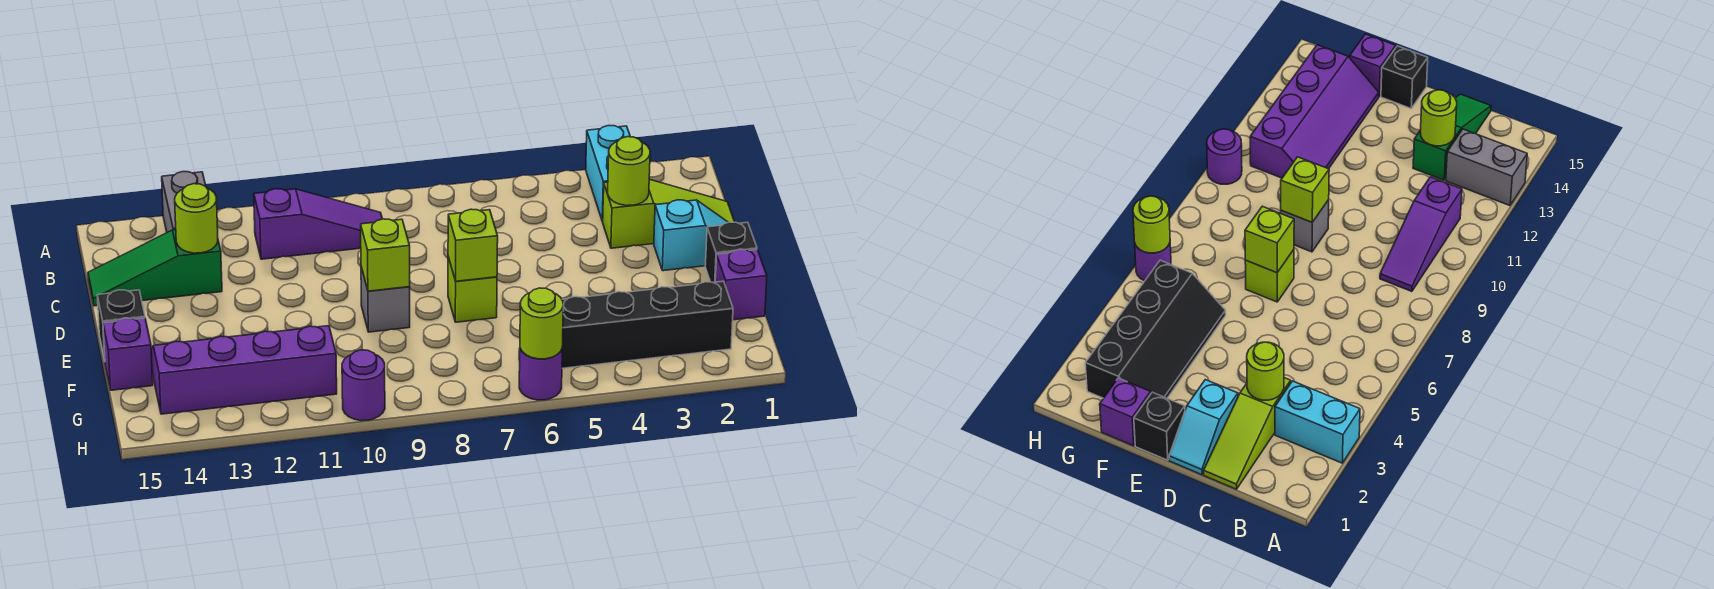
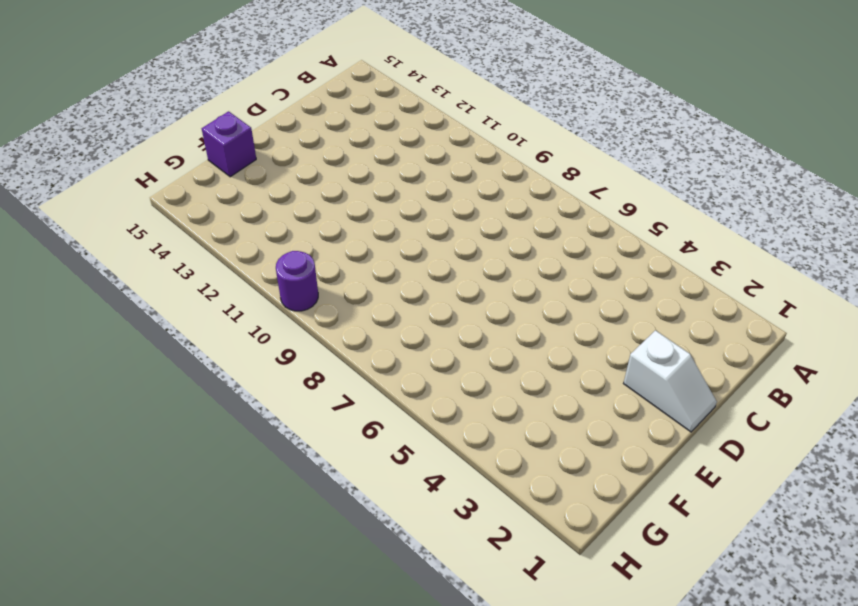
white 1x2 slope [624,330,717,432] -> cyan 1x2 slope [654,200,728,271]
none -> cyan 1x2 brick [586,126,630,221]
none -> grey 1x2 brick [162,172,206,232]
none -> purple 1x3 slope [254,189,382,259]

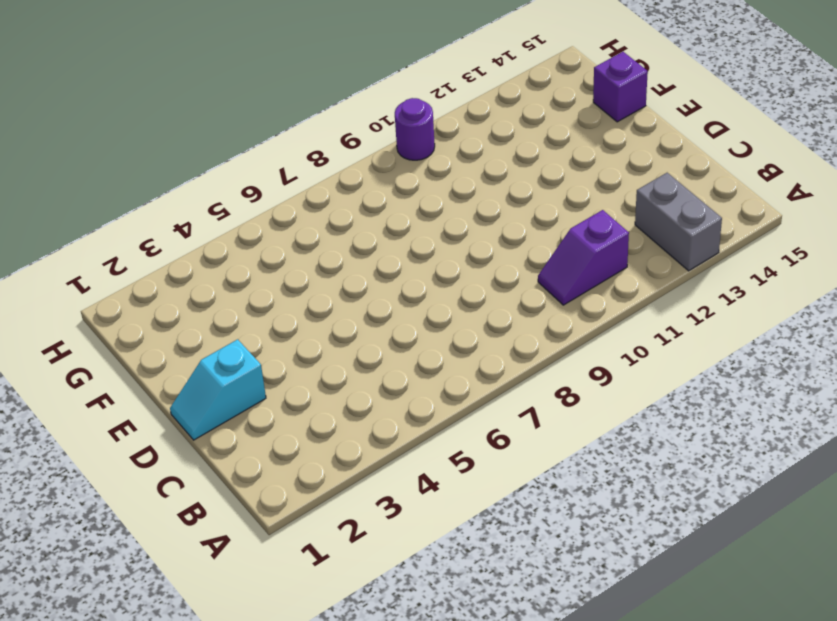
purple 1x2 slope [538,210,629,305] -> purple 1x3 slope [254,189,382,259]
none -> cyan 1x2 brick [586,126,630,221]
none -> lime 1x3 slope [602,179,734,248]
none -> green 1x3 slope [88,230,222,306]

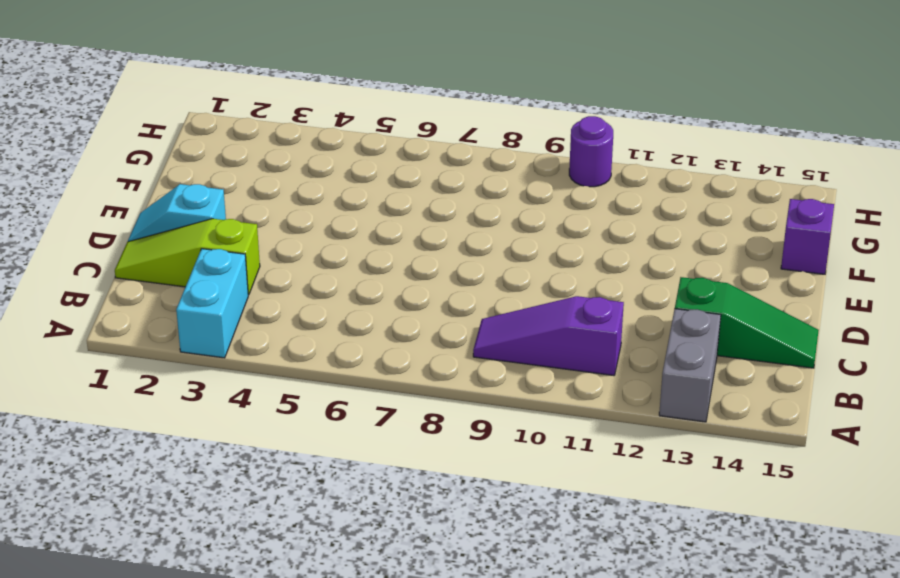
none -> black 1x1 brick [705,222,757,282]
none -> lime 1x1 brick [448,257,497,322]
none -> grey 1x1 brick [361,267,410,332]

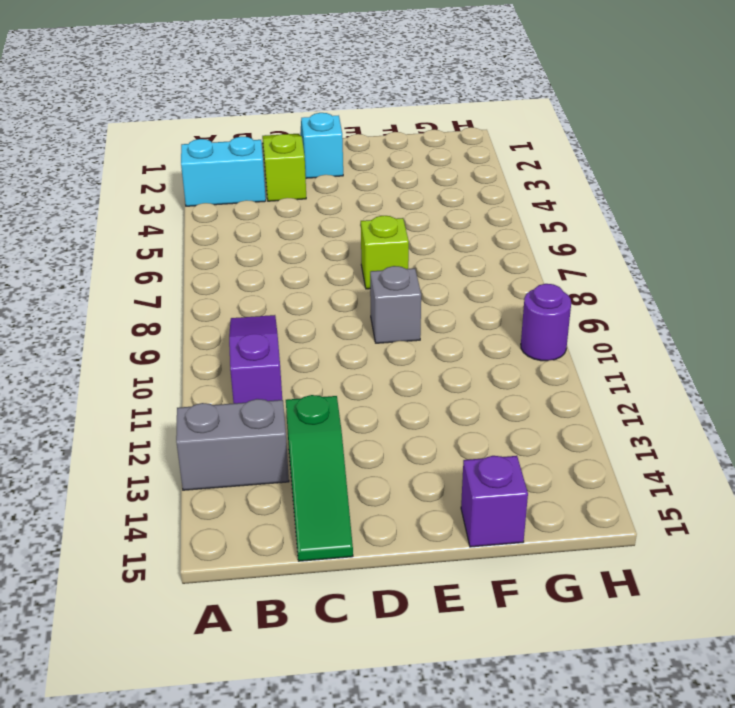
none -> black 1x1 brick [705,222,757,282]
none -> black 1x1 brick [97,290,145,360]
none -> purple 1x1 brick [715,249,767,320]

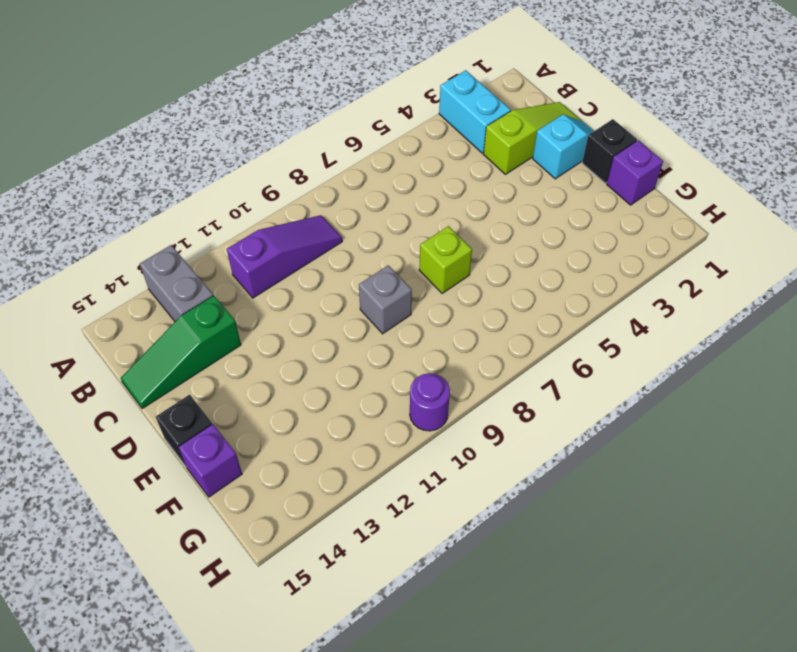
none -> black 2x4 slope [562,281,733,368]
none -> purple 2x4 slope [151,326,337,414]
none -> purple 1x1 round brick [519,349,562,400]

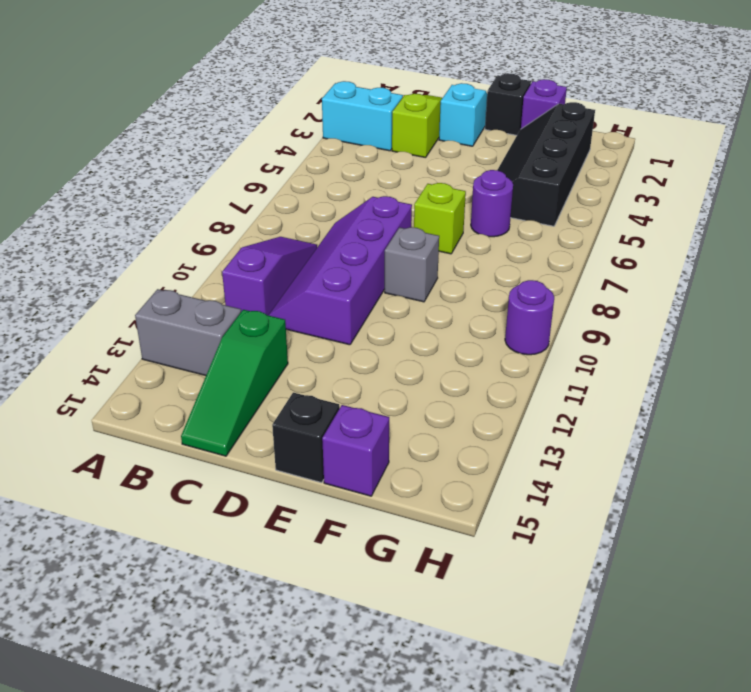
purple 2x4 slope [268,196,412,345] -> purple 2x4 slope moved to [151,326,337,414]
purple 1x1 round brick [471,170,513,237] -> purple 1x1 round brick moved to [519,349,562,400]
none -> lime 1x1 round brick [608,137,650,206]
none -> lime 1x1 round brick [175,184,218,253]
none -> lime 1x1 brick [448,209,498,281]

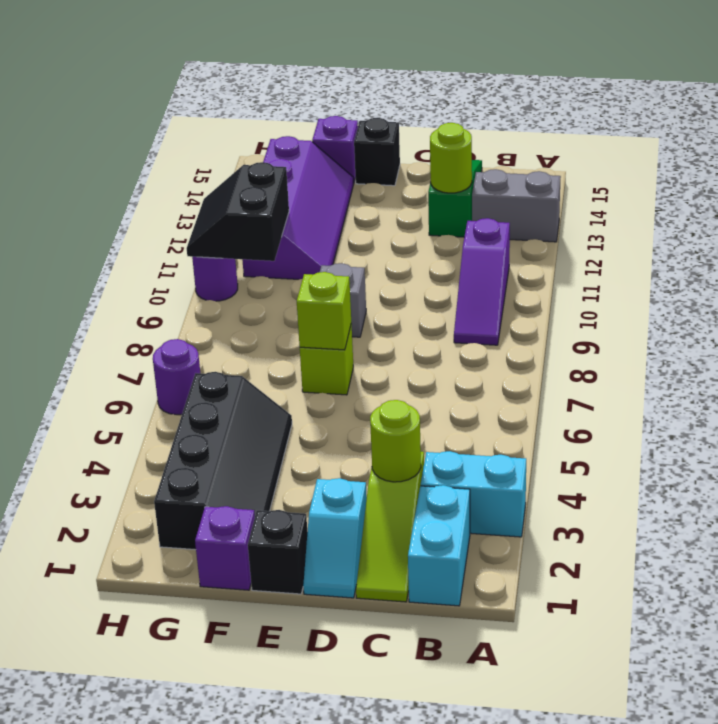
cyan 1x2 brick [408,485,470,606] -> none
black 2x2 slope [187,162,289,261] -> none
none -> lime 1x1 brick [361,219,410,291]
none -> lime 1x1 round brick [520,288,563,359]

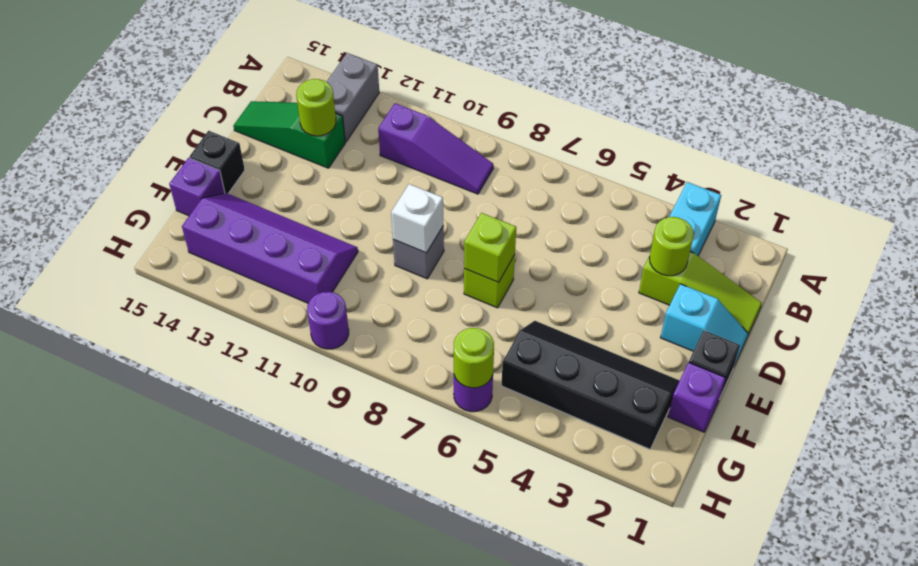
white 1x1 brick [391,184,444,253] -> lime 1x1 brick [361,219,410,291]

